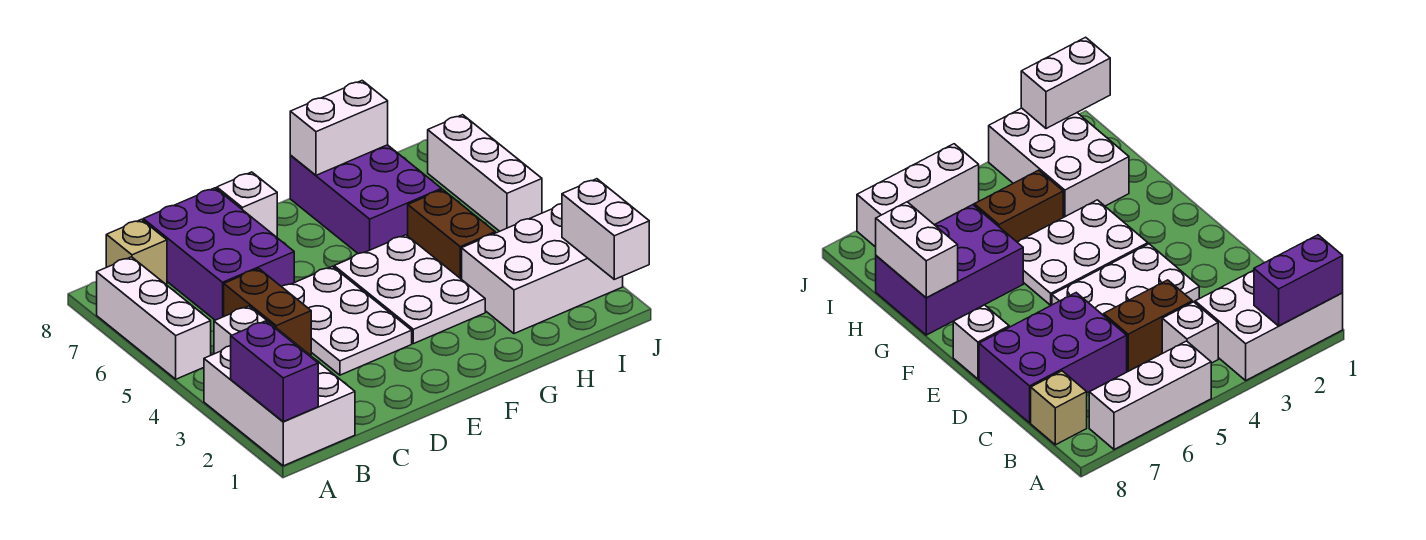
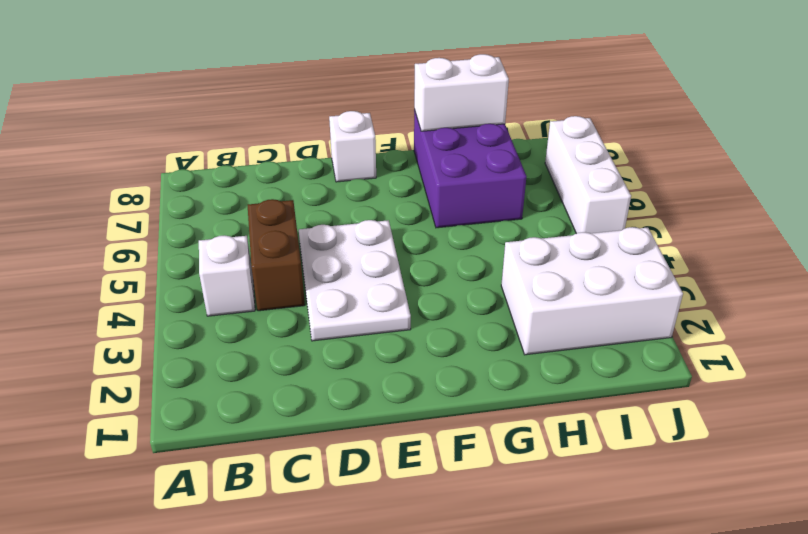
none -> white 2x3 brick [204,328,355,466]
none -> white 1x3 brick [97,257,211,379]
none -> tan 1x1 brick [106,219,167,284]

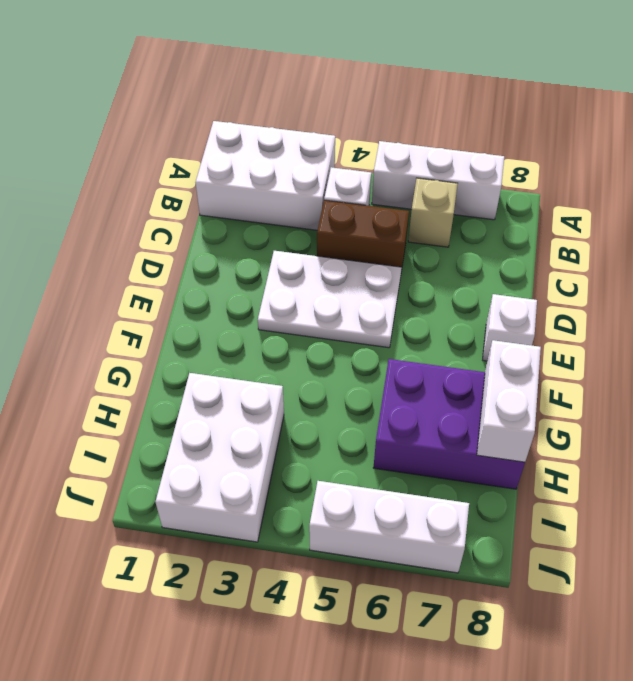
tan 1x1 brick [408,178,458,247] -> tan 1x1 brick moved to [106,219,167,284]
none -> purple 2x3 brick [143,188,294,320]
none -> white 2x3 plate [334,235,485,344]
none -> brown 1x2 brick [408,190,495,279]

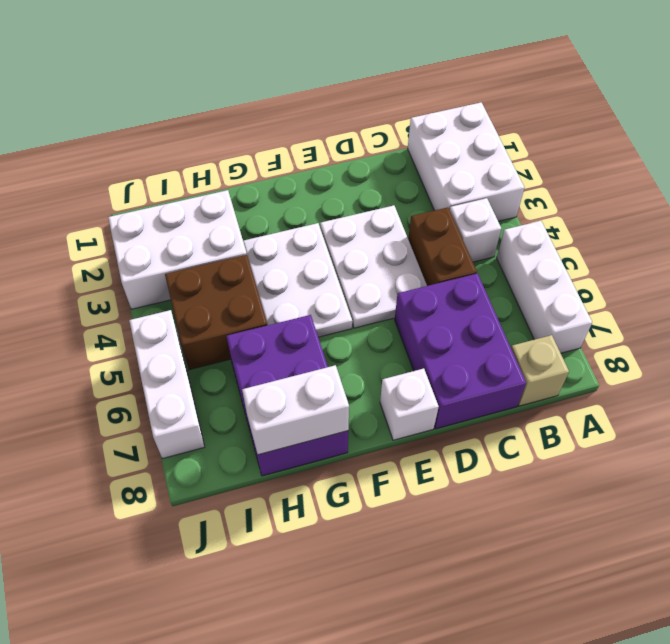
brown 2x2 brick [165,255,267,370] -> brown 1x2 brick [408,190,495,279]
none -> purple 1x2 brick [231,321,318,422]
none -> white 1x2 brick [562,179,649,279]

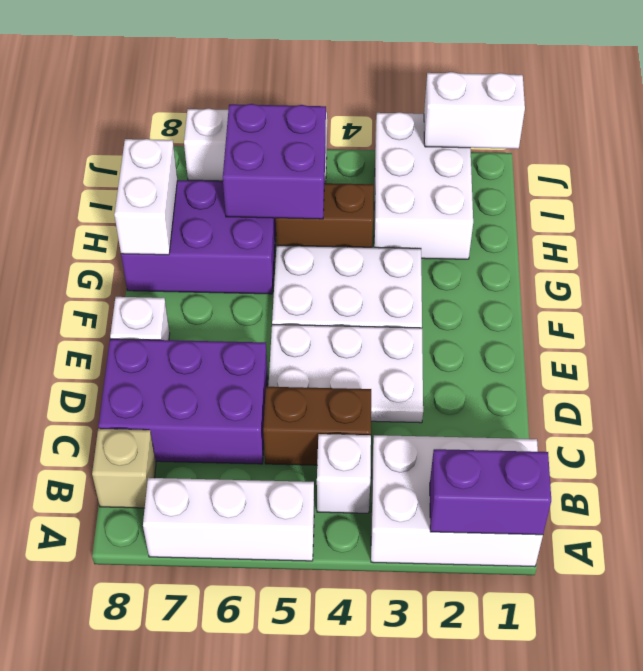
purple 2x2 brick [223,104,326,219] -> none

